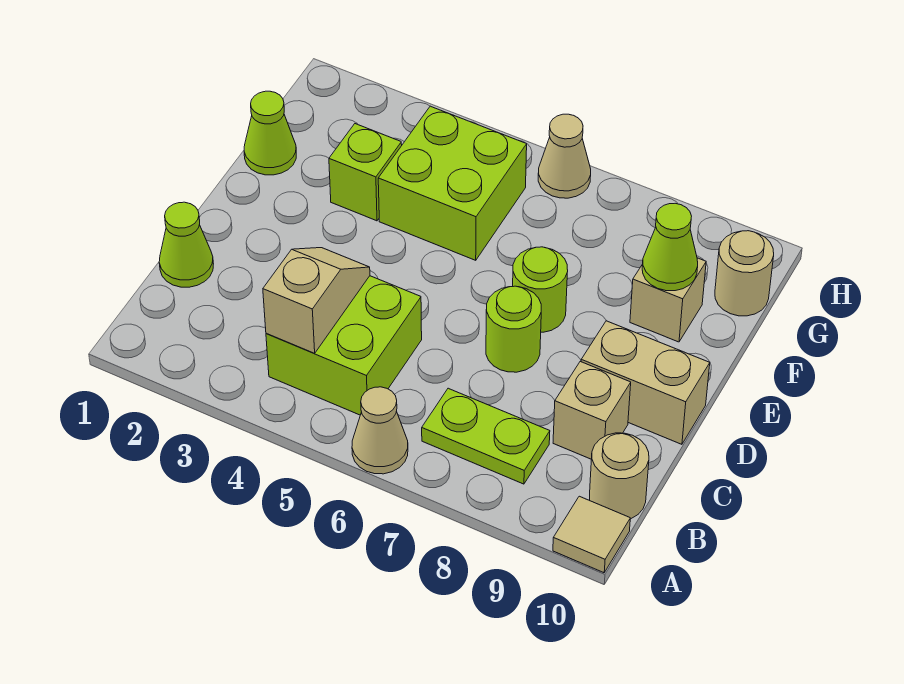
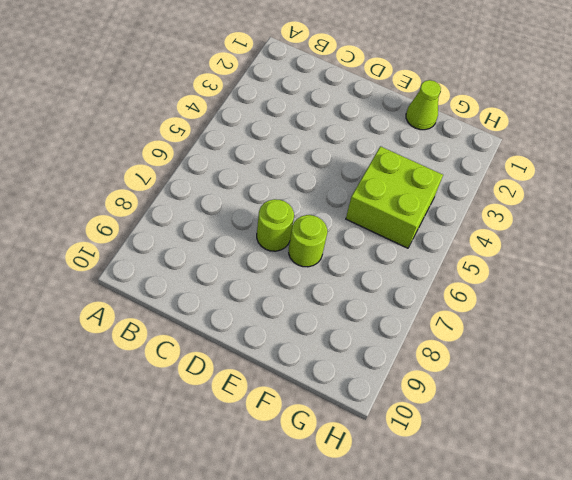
none -> tan 1x1 cone [352,387,408,474]
none -> tan 1x1 tile [553,496,630,573]
none -> lime 2x2 brick [266,276,422,415]

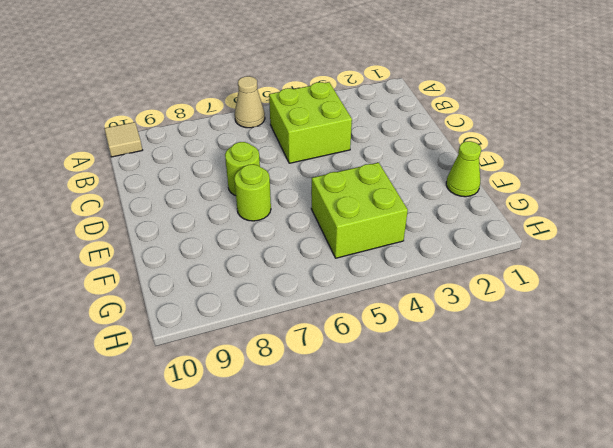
none -> lime 1x2 plate [422,388,550,484]
none -> tan 1x1 round brick [590,433,649,519]
none -> lime 1x1 cone [159,202,213,287]

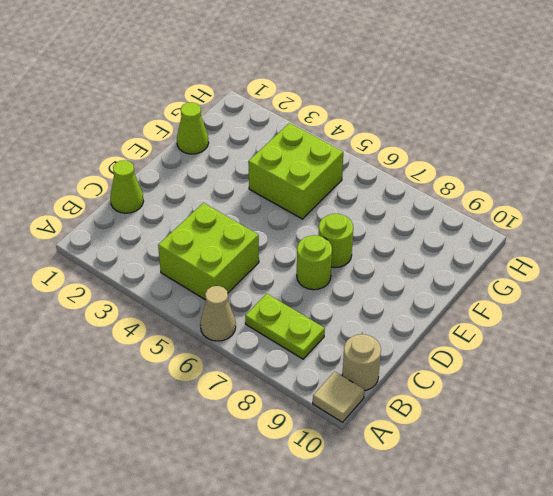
none -> tan 1x1 brick [553,362,631,459]
none -> tan 1x2 brick [581,321,710,444]
none -> lime 1x1 brick [329,124,402,221]

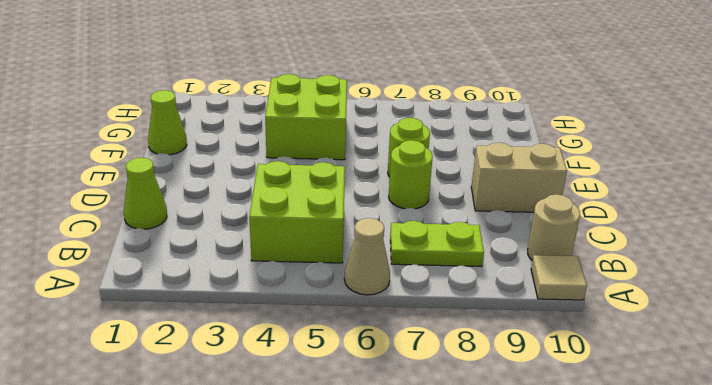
none -> tan 1x1 brick [553,362,631,459]
none -> lime 1x1 brick [329,124,402,221]
none -> tan 1x1 brick [630,258,706,342]

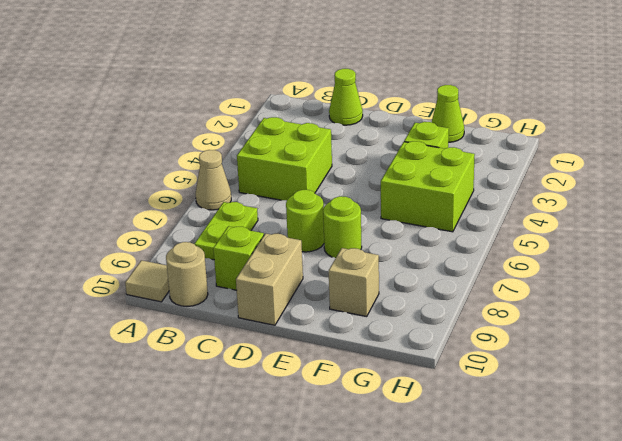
lime 1x1 brick [213,226,264,290] -> tan 1x1 brick [553,362,631,459]
none -> tan 1x1 round brick [715,231,774,316]
none -> tan 1x1 cone [538,114,591,198]
none -> tan 1x2 slope [263,248,370,353]

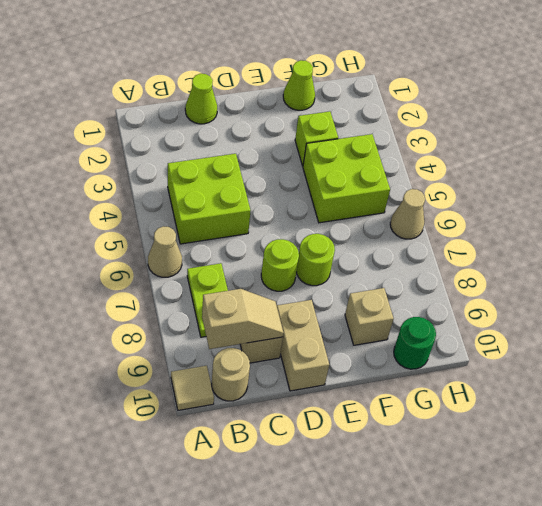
tan 1x2 slope [202,289,284,349] -> tan 1x2 slope moved to [263,248,370,353]
green 1x1 round brick [394,317,436,369] -> tan 1x1 round brick [715,231,774,316]
none -> lime 1x1 cone [642,203,698,291]

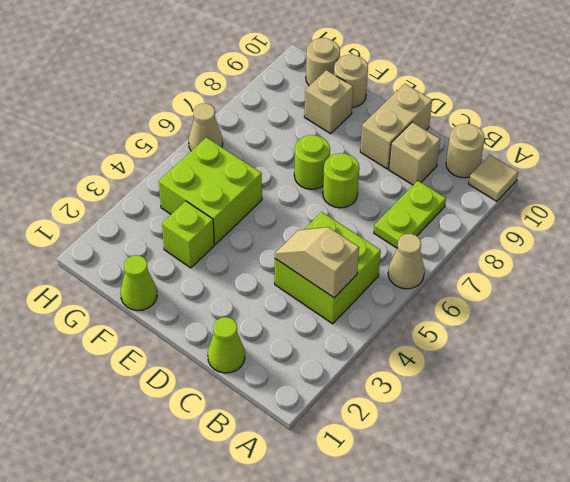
tan 1x1 round brick [334,54,368,108] -> none
none -> lime 1x1 cone [642,203,698,291]

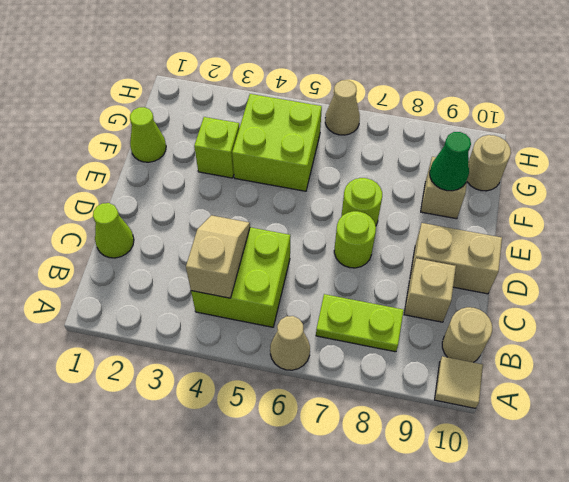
green 1x1 cone [430,132,471,191] -> lime 1x1 cone [642,203,698,291]

